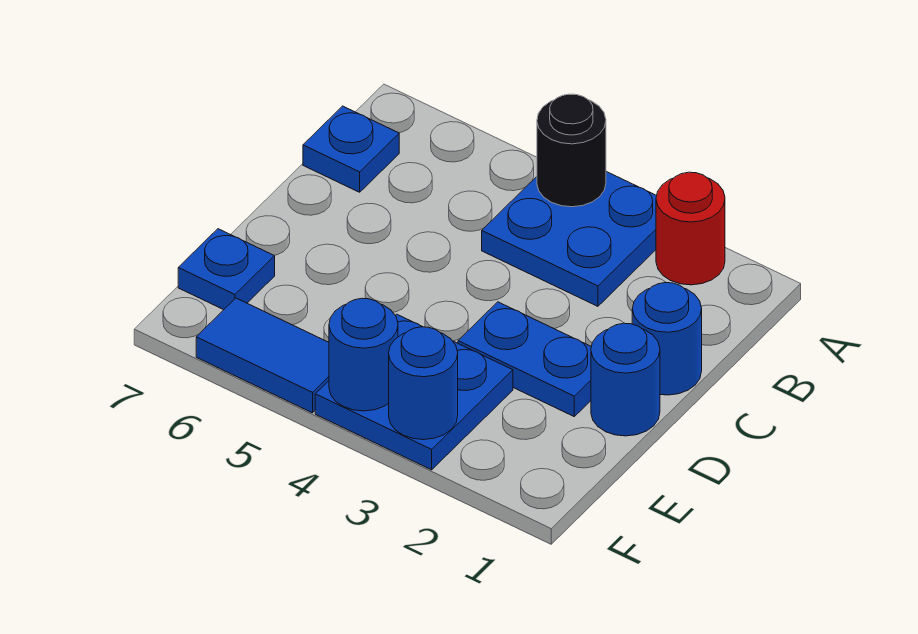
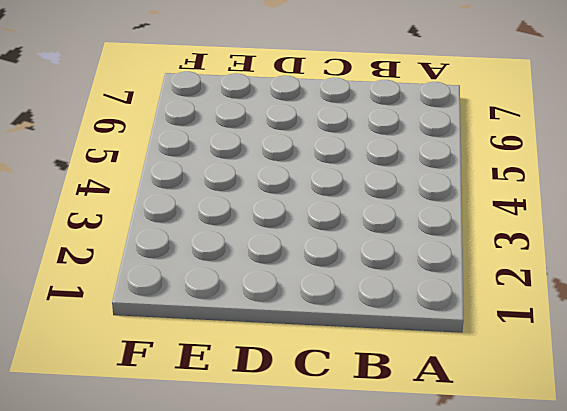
none -> red 1x1 round brick [656,172,725,285]
none -> blue 2x2 plate [482,172,656,306]
none -> blue 1x1 plate [303,106,399,192]

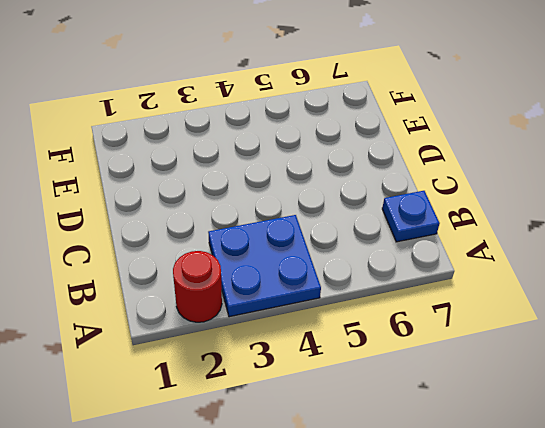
none -> blue 1x1 round brick [632,283,702,395]
none -> blue 1x1 round brick [591,323,660,436]
none -> blue 1x2 plate [458,302,591,416]

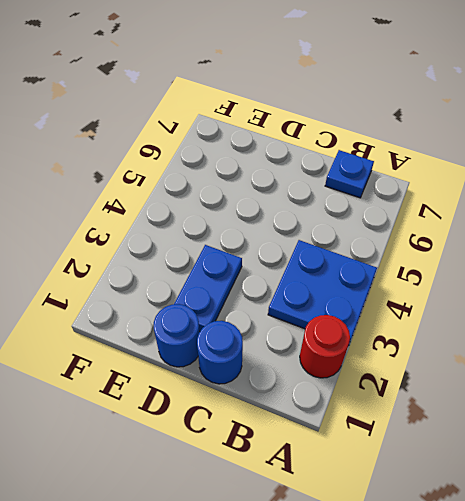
none -> blue 2x2 plate [315,314,513,470]
none -> blue 1x1 plate [178,229,275,310]
none -> blue 1x2 tile [196,298,329,413]

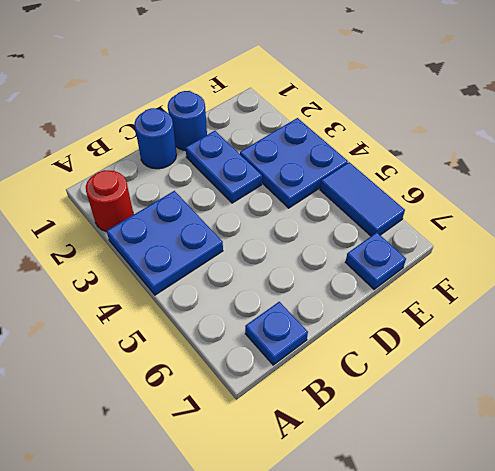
none -> black 1x1 round brick [537,94,606,207]
none -> blue 1x1 round brick [389,327,458,440]
none -> blue 1x1 round brick [329,298,398,411]

